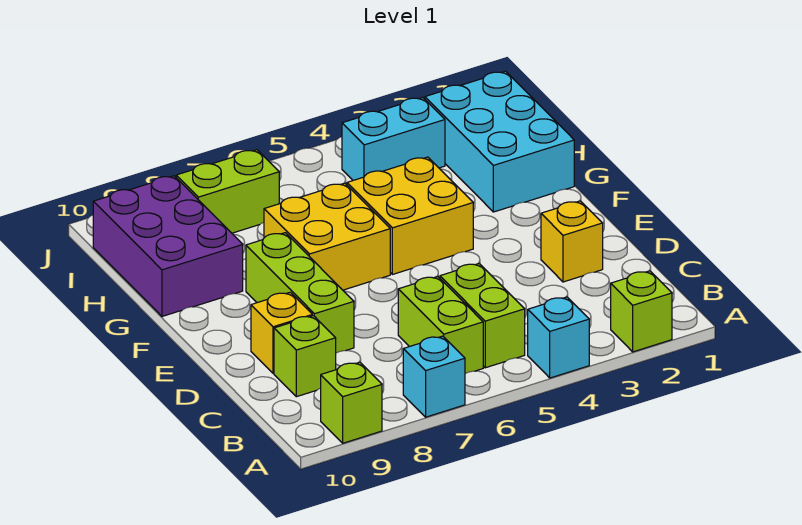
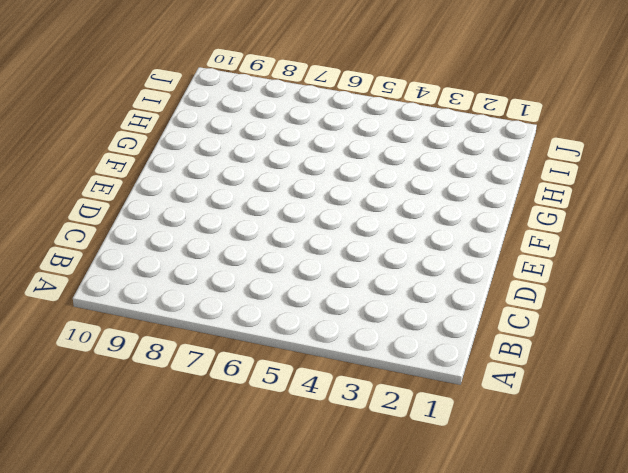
none -> lime 1x1 brick [611,271,672,352]
none -> cyan 1x1 brick [528,297,589,378]
none -> cyan 1x1 brick [403,336,465,417]

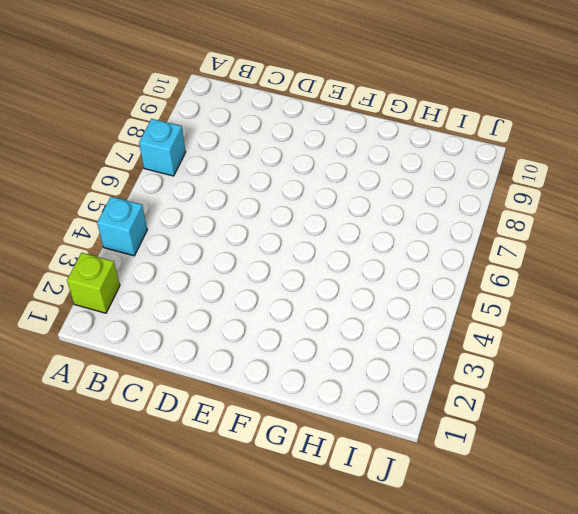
none -> lime 1x1 brick [321,362,382,443]
none -> lime 1x2 brick [440,264,525,368]
none -> lime 1x2 brick [398,277,483,374]

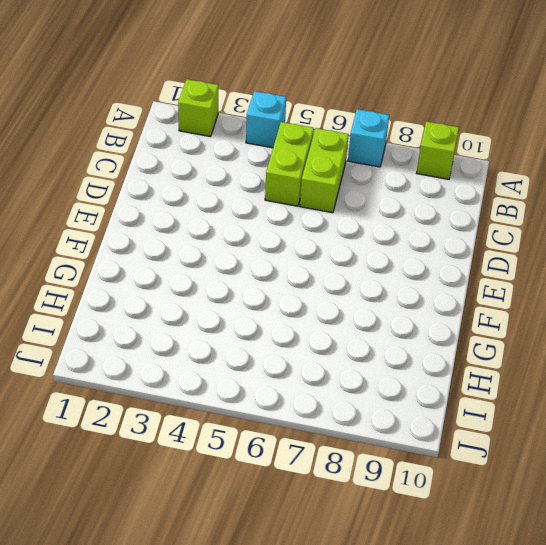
none -> lime 1x1 brick [274,316,336,397]
none -> yellow 1x1 brick [541,201,603,282]
none -> lime 1x3 brick [246,233,354,353]

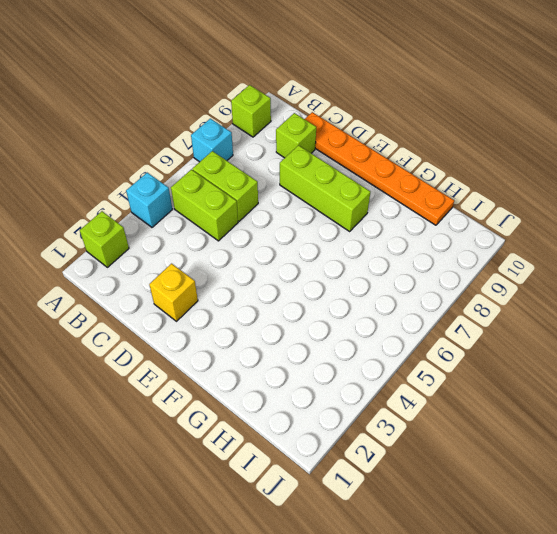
orange 1x6 plate [305,112,454,225] -> purple 2x3 brick [93,176,243,316]
none -> yellow 1x1 brick [251,292,312,373]
none -> yellow 2x2 brick [347,157,473,274]
none -> yellow 2x2 brick [264,183,390,290]

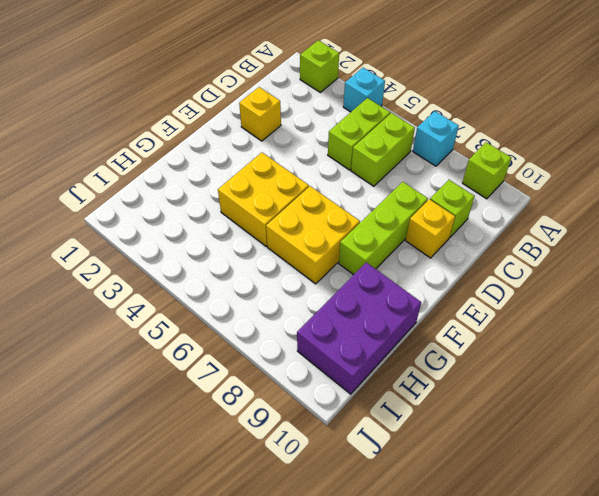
none -> cyan 2x3 brick [425,71,574,212]
none -> cyan 1x2 brick [342,97,445,180]
none -> lime 1x2 brick [176,150,279,233]

